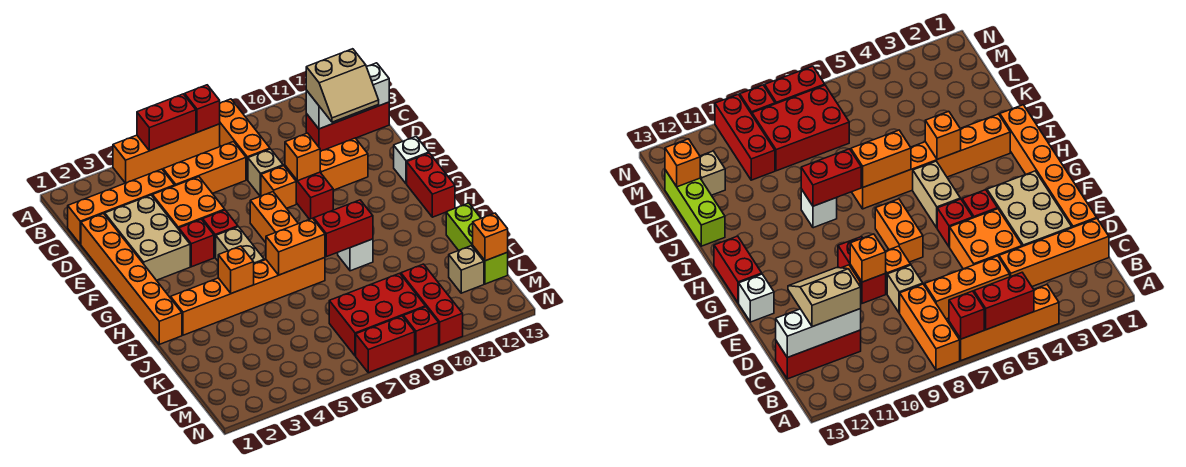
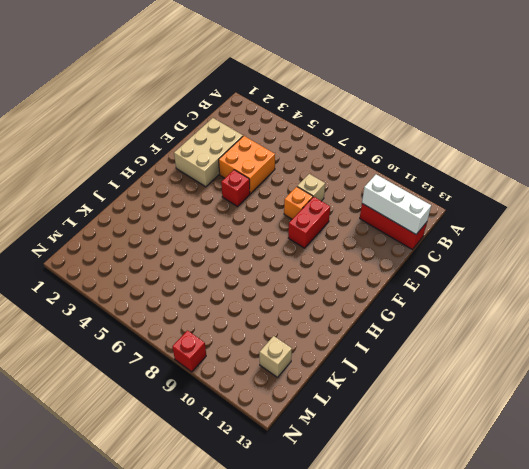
none -> orange 1x4 brick [113,124,220,183]
none -> orange 1x3 brick [220,99,270,180]
none -> orange 1x4 brick [68,169,175,244]
none -> orange 1x3 brick [163,142,246,193]

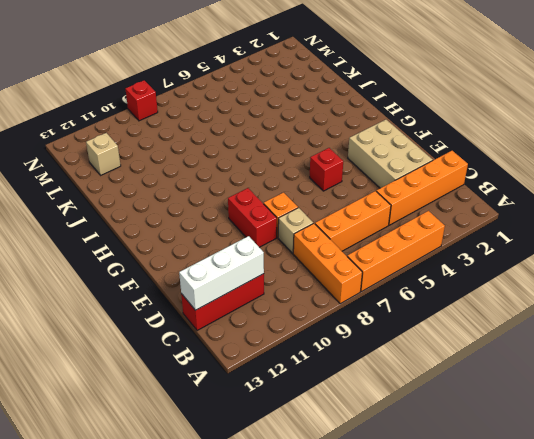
none -> orange 1x6 brick [81,214,182,344]
none -> orange 2x2 brick [152,177,225,229]
none -> orange 1x2 brick [320,138,368,190]
none -> red 1x1 brick [179,219,214,267]

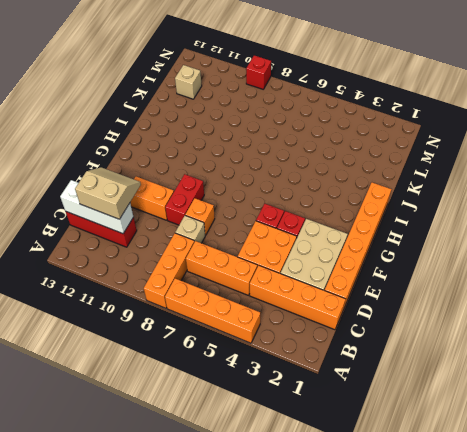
none -> orange 1x2 brick [250,192,298,243]
none -> white 1x1 brick [394,137,429,184]
none -> tan 1x2 brick [215,227,264,264]
none -> red 1x2 brick [407,153,455,217]

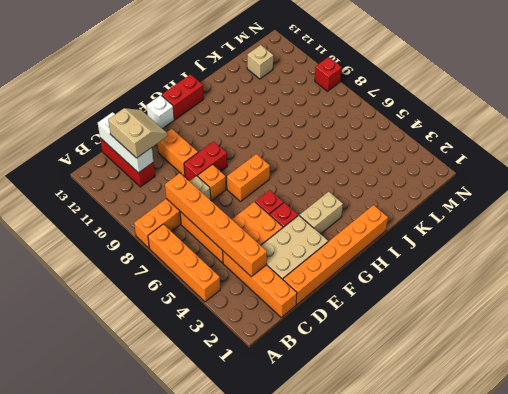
orange 1x6 brick [165,173,267,277] -> orange 1x6 brick moved to [171,258,325,335]
tan 1x2 brick [300,192,343,234] -> tan 1x2 brick moved to [215,227,264,264]
none -> white 1x1 brick [338,239,373,271]
none -> lime 1x3 brick [446,203,508,284]
none -> red 2x3 brick [329,273,426,356]
none -> red 1x3 brick [401,264,463,345]

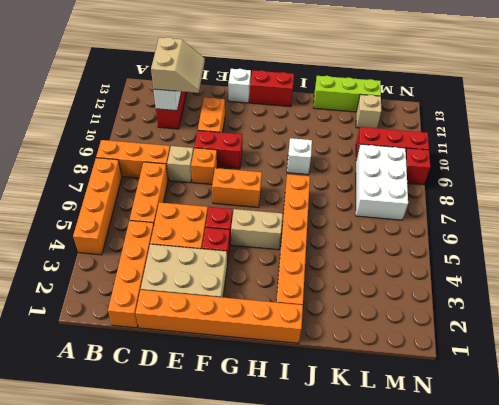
white 2x3 brick [356,144,408,220] -> red 2x3 brick [329,273,426,356]
none -> red 1x2 brick [356,316,415,373]
none -> red 1x2 brick [137,94,196,151]
none -> red 1x1 brick [185,85,220,132]
none -> orange 1x1 brick [285,133,320,181]

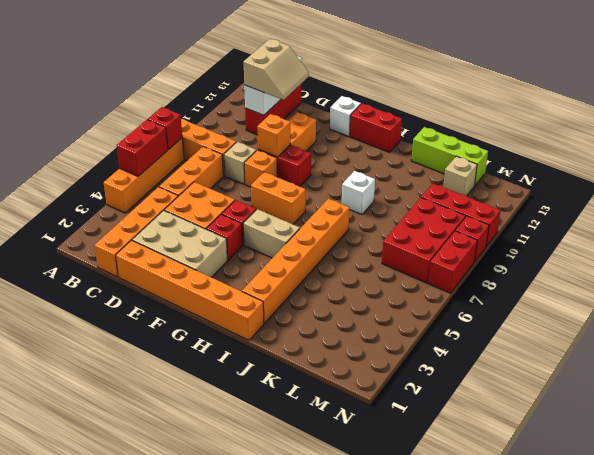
none -> orange 1x1 brick [218,246,254,294]
none -> orange 1x2 brick [266,218,325,275]
none -> red 1x2 brick [314,200,373,257]
none -> orange 1x1 brick [473,213,508,261]

